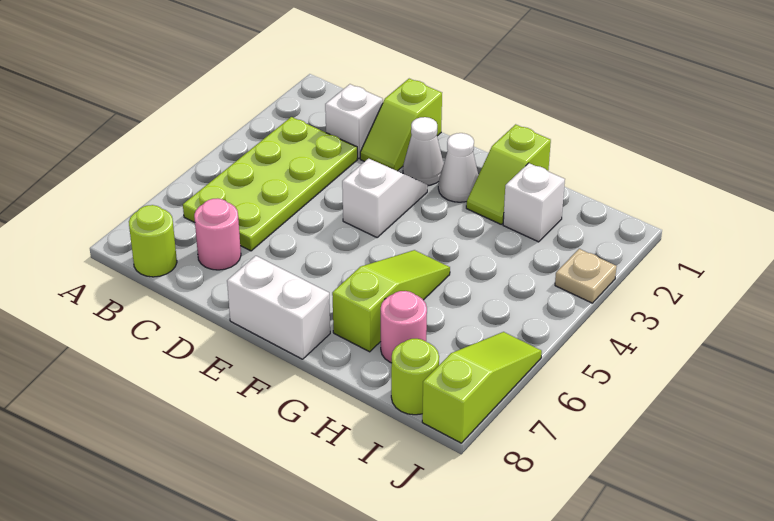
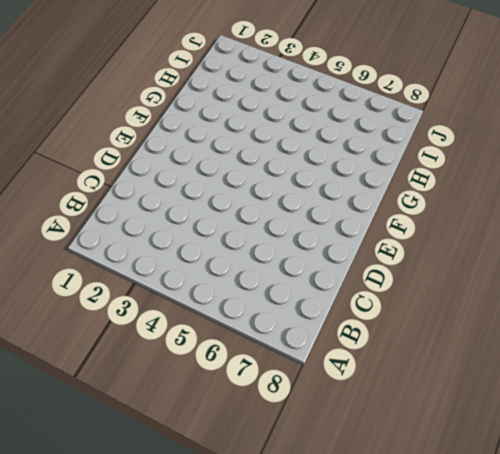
none -> lime 2x4 plate [183,117,357,251]
none -> lime 1x1 round brick [129,205,177,277]
none -> white 1x1 brick [325,84,383,159]

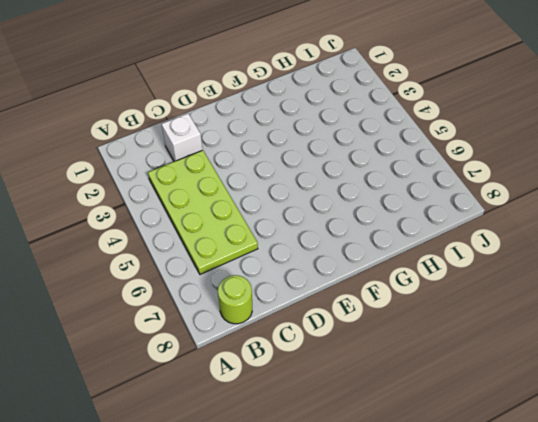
none -> pink 1x1 round brick [194,198,241,270]
none -> lime 1x2 slope [360,79,442,171]
none -> white 1x1 cone [403,117,444,185]

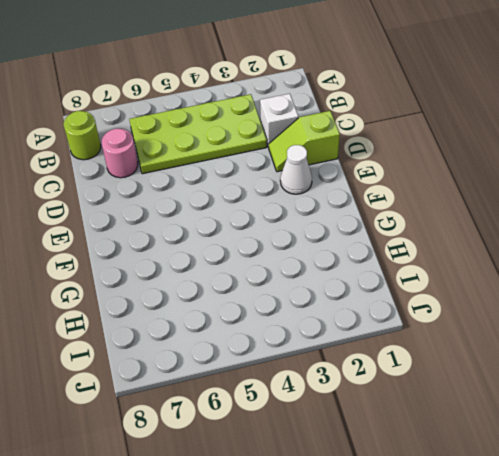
none -> white 1x2 slope [342,159,428,237]
none -> white 1x2 brick [227,256,330,359]
none -> white 1x1 cone [438,133,478,202]

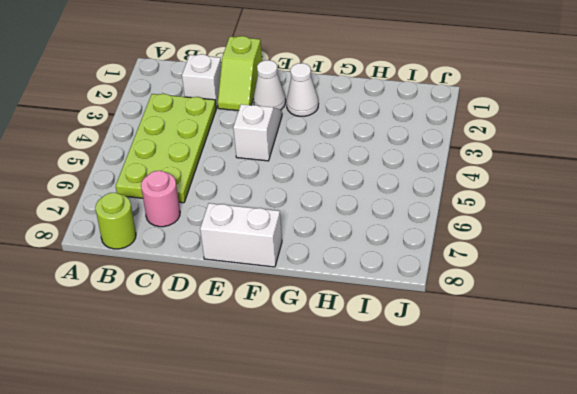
none -> lime 1x2 slope [466,124,551,224]
none -> lime 1x3 slope [332,250,450,352]
none -> white 1x1 brick [503,163,565,242]

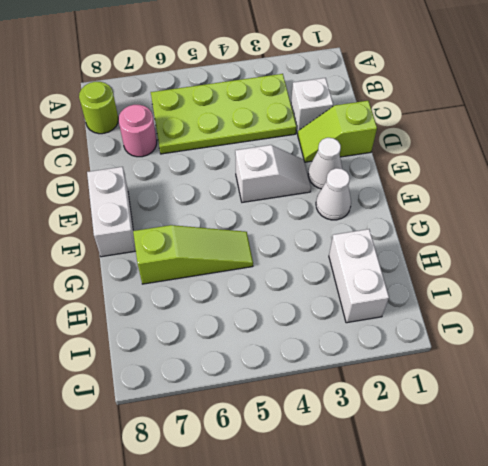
white 1x2 brick [329,229,389,323] -> white 1x1 brick [503,163,565,242]
none -> lime 1x2 slope [466,124,551,224]
none -> pink 1x1 round brick [381,291,427,363]
none -> lime 1x1 round brick [391,339,439,415]

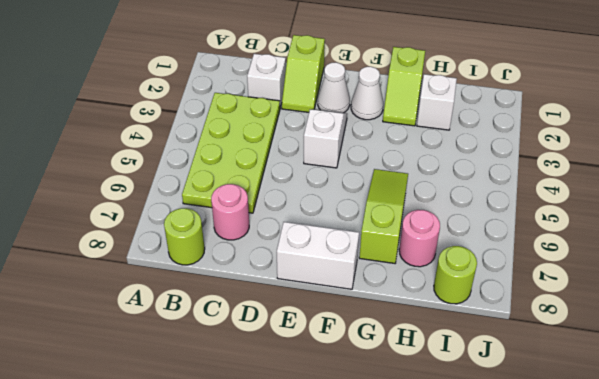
none -> tan 1x1 plate [555,249,617,303]
none -> lime 1x3 slope [422,332,542,443]

